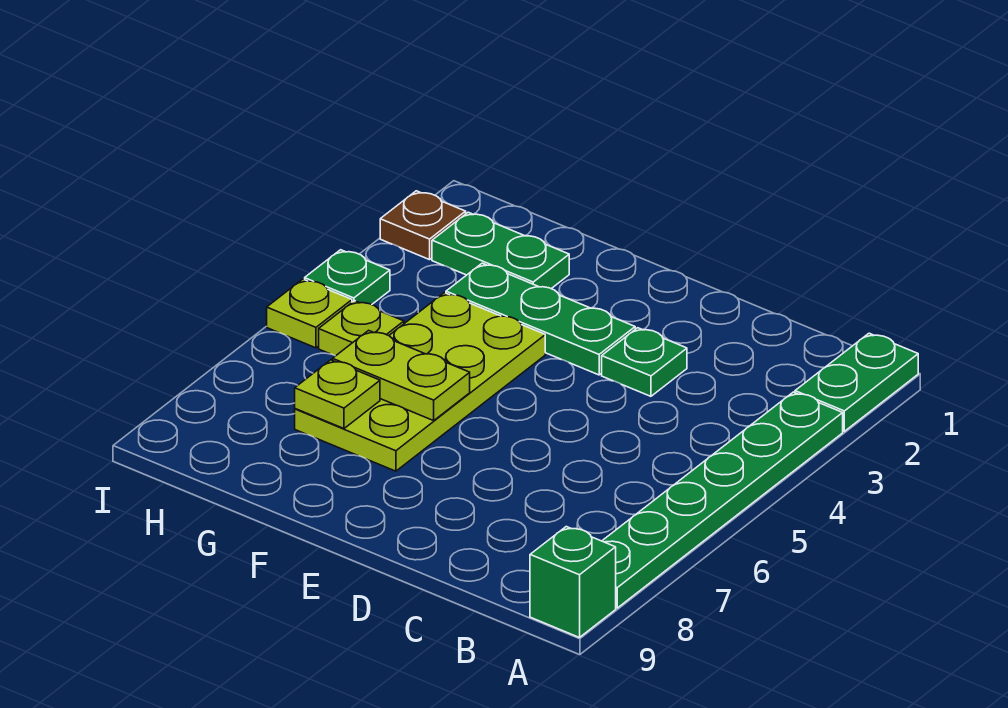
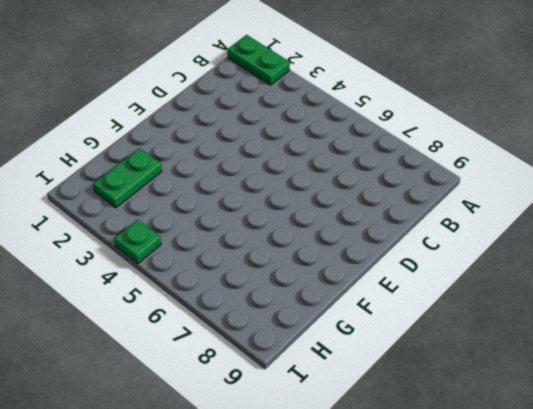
none -> green 1x6 plate [602,392,843,608]
none -> green 1x1 brick [530,527,616,638]
none -> green 1x1 plate [602,328,687,396]

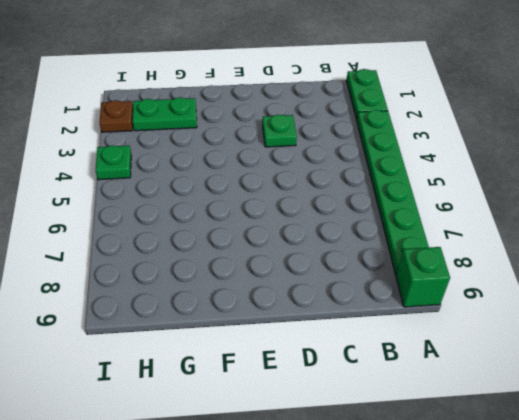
none -> green 1x3 plate [446,263,635,375]
none -> lime 2x4 plate [295,293,545,471]
none -> lime 1x1 plate [319,301,404,356]

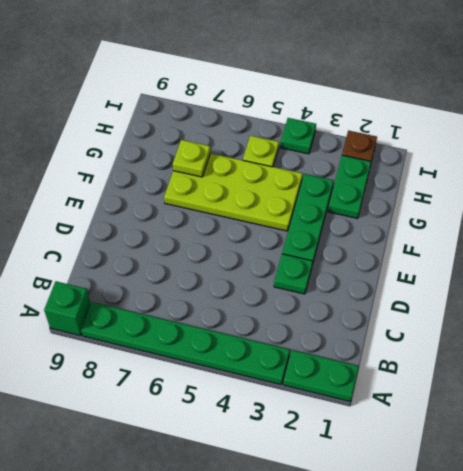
none -> lime 1x1 plate [267,279,352,348]
none -> lime 1x2 plate [333,330,470,421]

